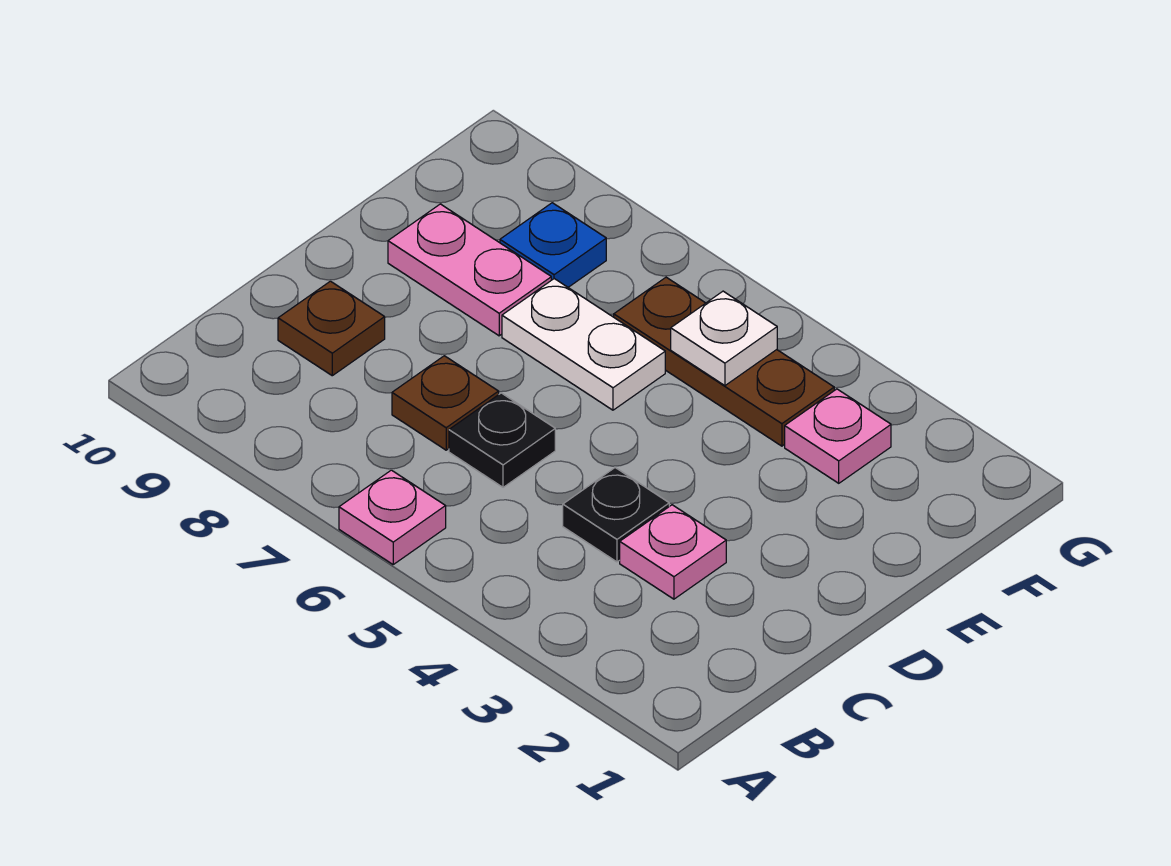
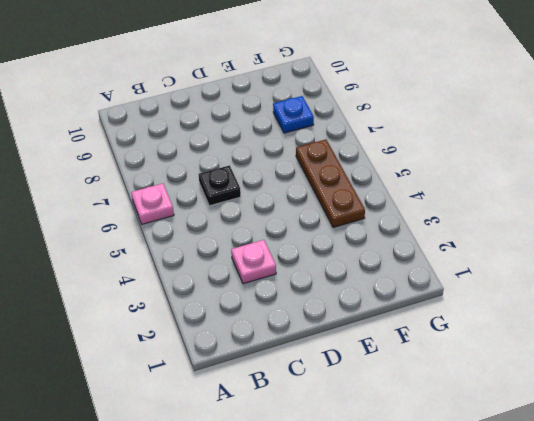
none -> black 1x1 plate [563,468,669,562]
none -> brown 1x1 plate [392,356,499,450]
none -> brown 1x1 plate [278,281,385,376]

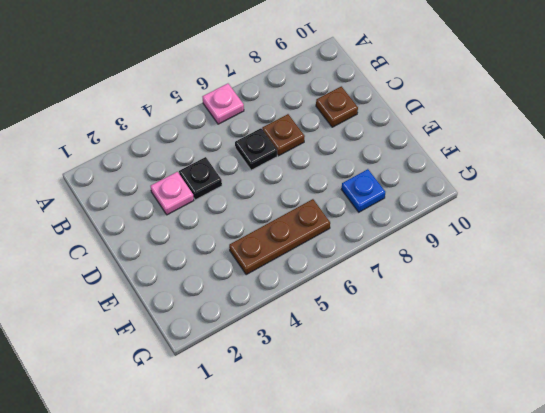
none -> white 1x2 plate [502,279,665,410]
none -> pink 1x2 plate [388,204,551,336]
none -> pink 1x1 plate [785,389,891,483]

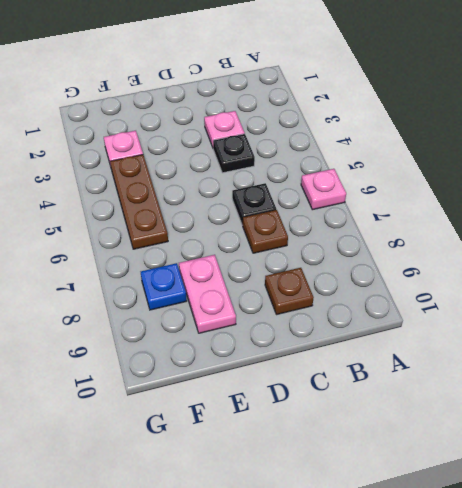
none -> white 1x2 plate [502,279,665,410]
none -> white 1x1 plate [671,291,777,386]

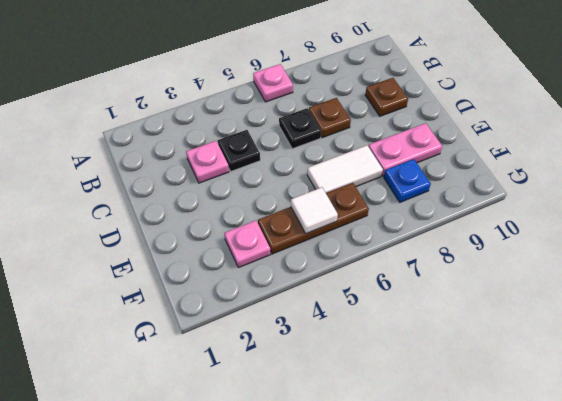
white 1x2 tile [307,145,383,193] -> white 1x2 plate [502,279,665,410]
white 1x1 tile [291,187,338,234] -> white 1x1 plate [671,291,777,386]

